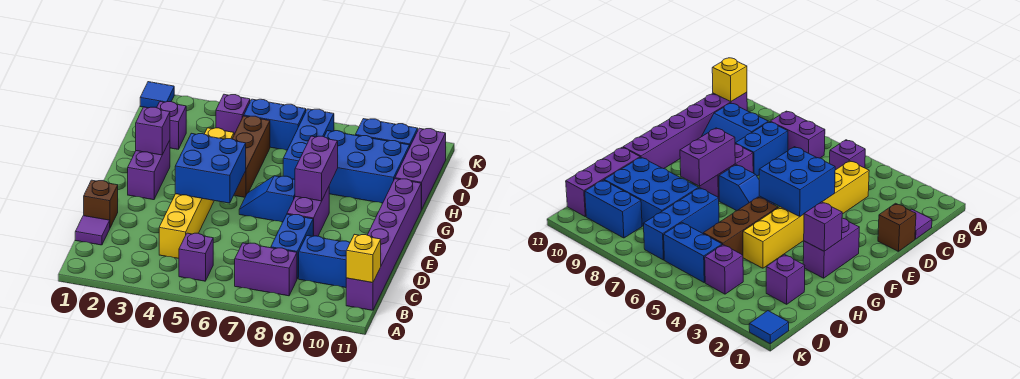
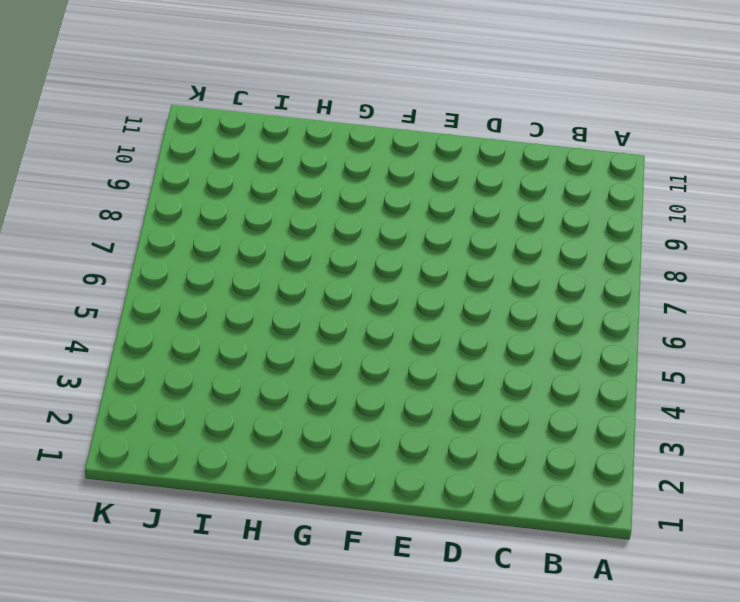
none -> purple 1x1 brick [179,233,213,281]
none -> purple 1x2 brick [235,243,297,296]
none -> purple 1x6 brick [346,179,421,310]

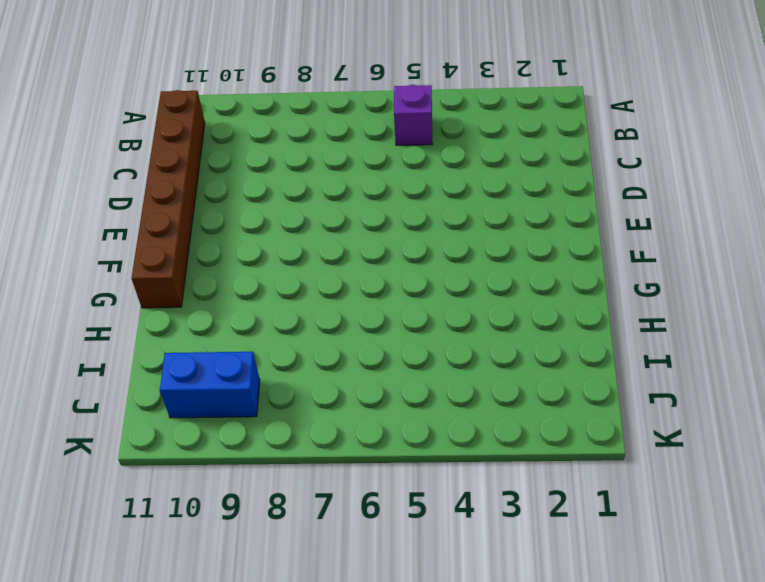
brown 1x6 brick [132,90,205,308] -> purple 1x6 brick [346,179,421,310]
none -> purple 1x2 brick [235,243,297,296]
none -> purple 1x1 tile [75,216,110,245]
none -> yellow 1x6 brick [159,128,234,258]

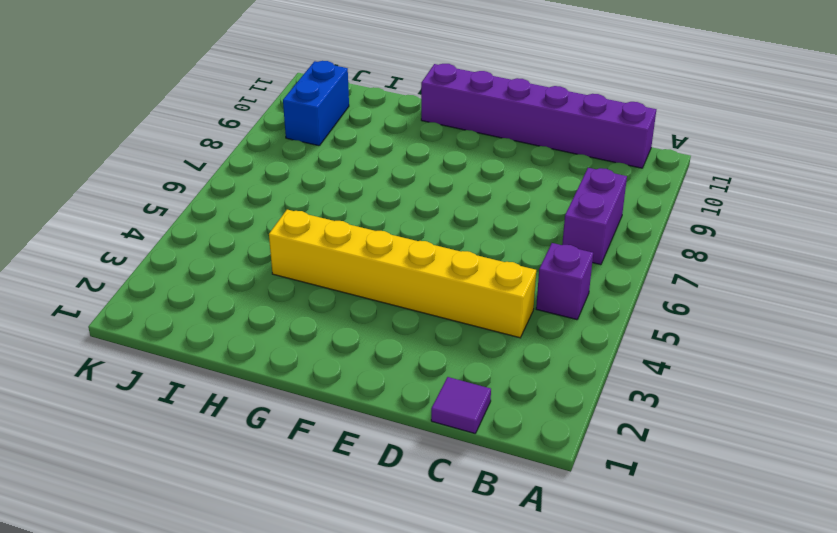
none -> blue 1x2 brick [271,214,313,279]
none -> blue 2x2 slope [299,236,350,288]
none -> brown 1x1 brick [84,180,118,228]

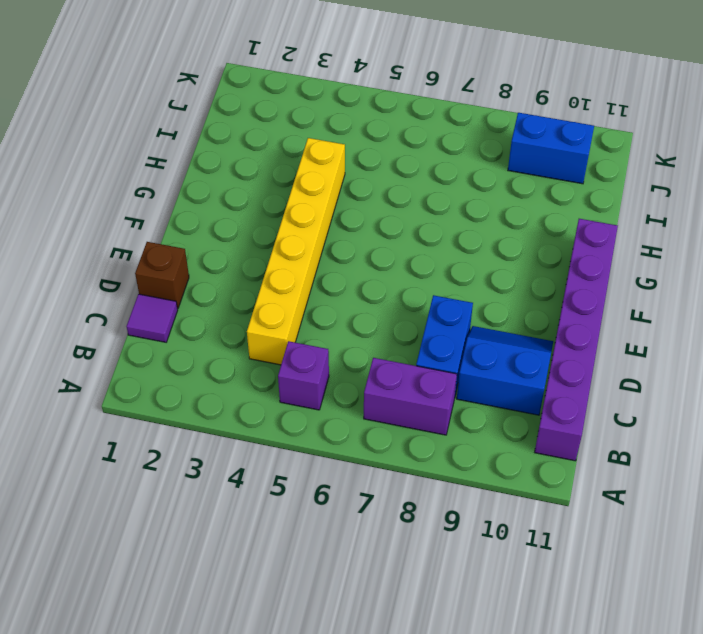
none -> purple 1x2 brick [287,187,329,236]
none -> purple 1x2 brick [128,140,170,200]
none -> blue 1x2 slope [239,176,295,222]

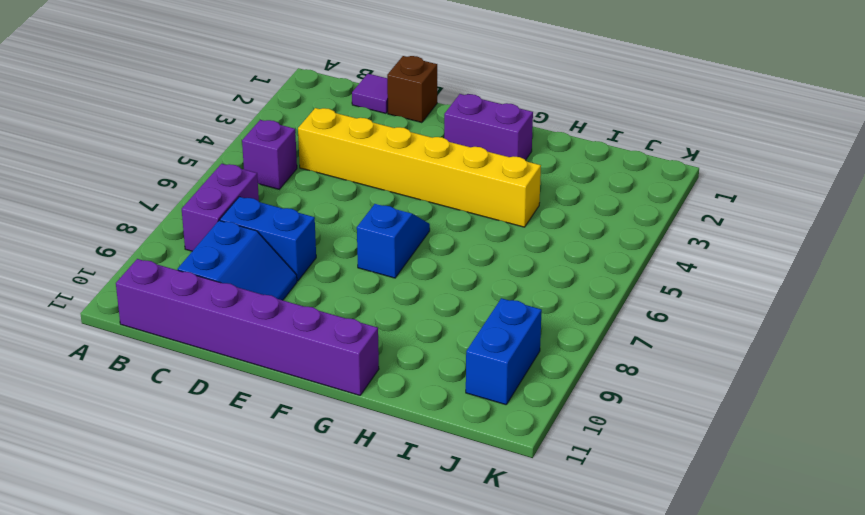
none -> purple 1x2 brick [287,187,329,236]
none -> brown 1x3 brick [232,116,270,197]
none -> blue 1x3 brick [283,109,334,179]

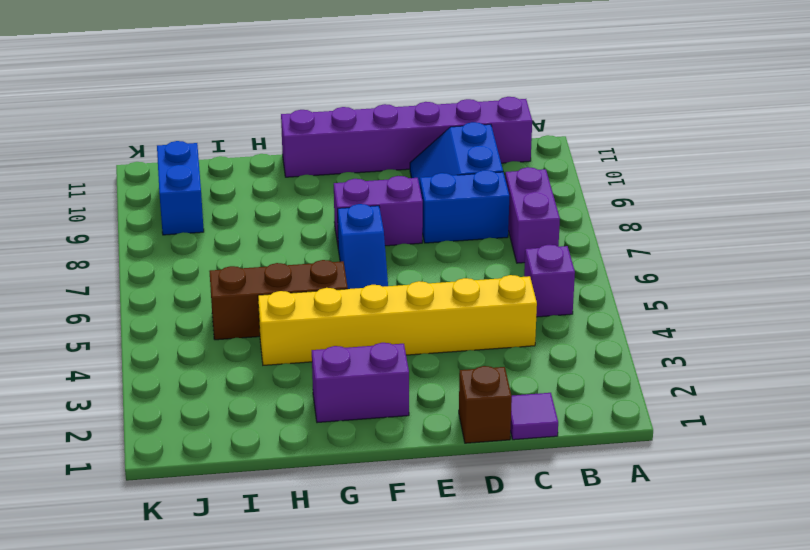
none -> blue 1x3 brick [283,109,334,179]
none -> blue 2x3 brick [324,131,410,203]
none -> purple 1x3 brick [395,128,446,210]

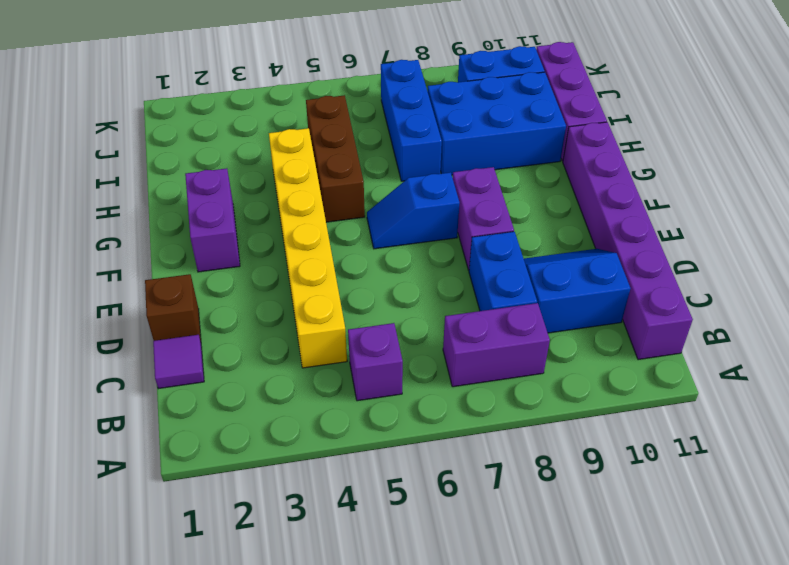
none -> purple 1x1 brick [157,102,186,149]
none -> purple 1x1 brick [216,94,250,134]
none -> blue 1x2 brick [244,99,306,150]

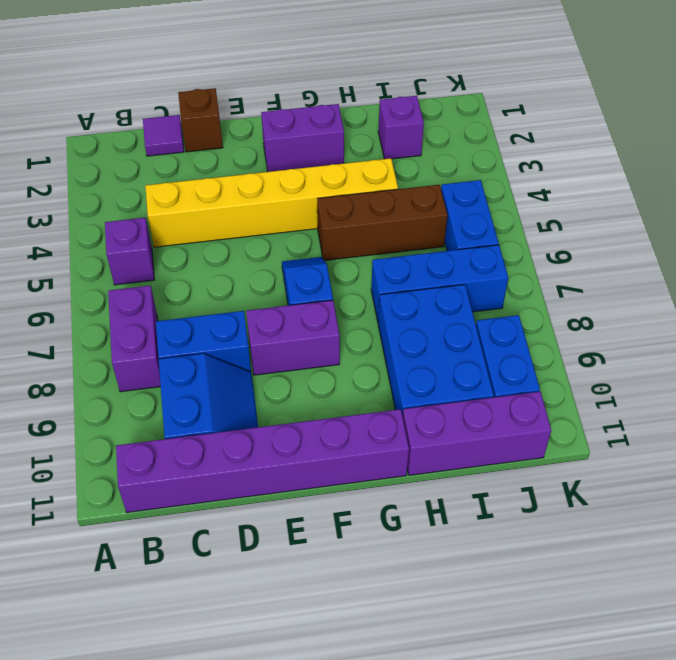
none -> purple 1x1 brick [216,94,250,134]
none -> blue 1x1 tile [140,82,174,108]
none -> yellow 1x1 brick [346,234,381,283]

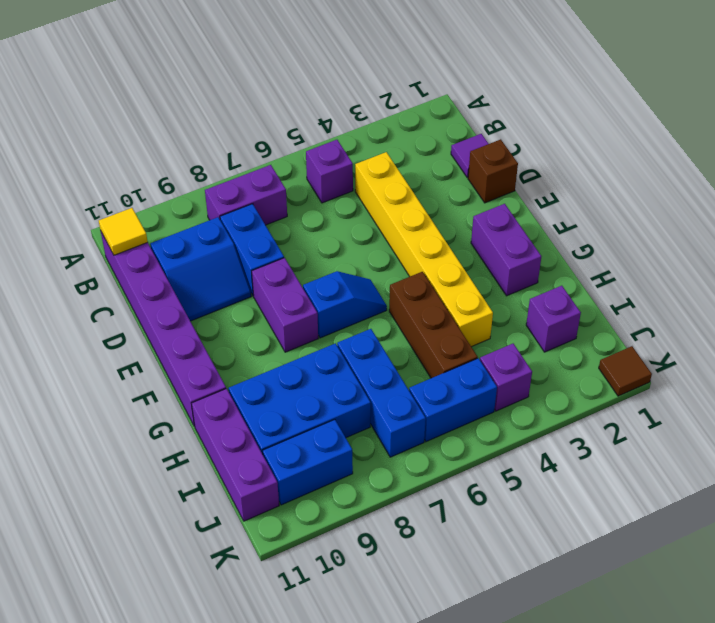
yellow 1x1 tile [99,208,148,255] -> yellow 1x1 brick [346,234,381,283]
brown 1x1 tile [599,346,652,396] -> blue 1x1 tile [140,82,174,108]
none -> blue 2x2 brick [175,133,246,203]
none -> purple 1x2 brick [295,136,338,201]
none -> purple 1x1 brick [136,107,170,155]

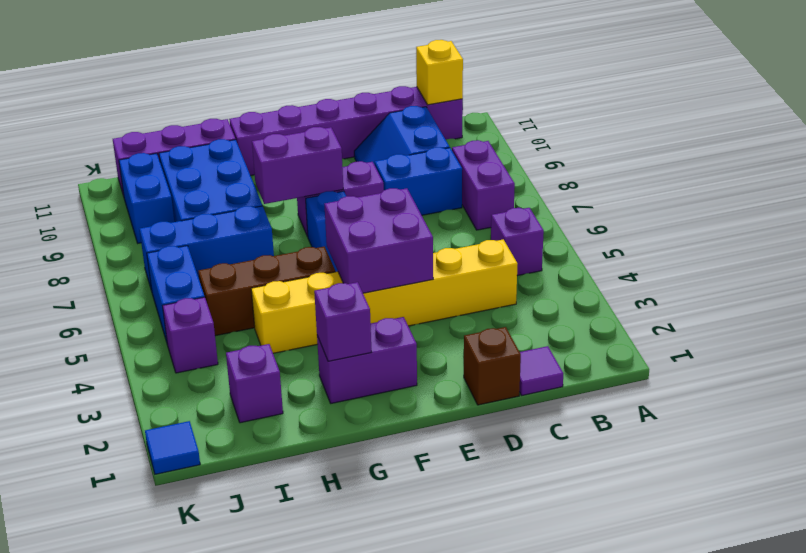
purple 2x2 brick [324,188,433,293] -> blue 2x2 brick [175,133,246,203]

